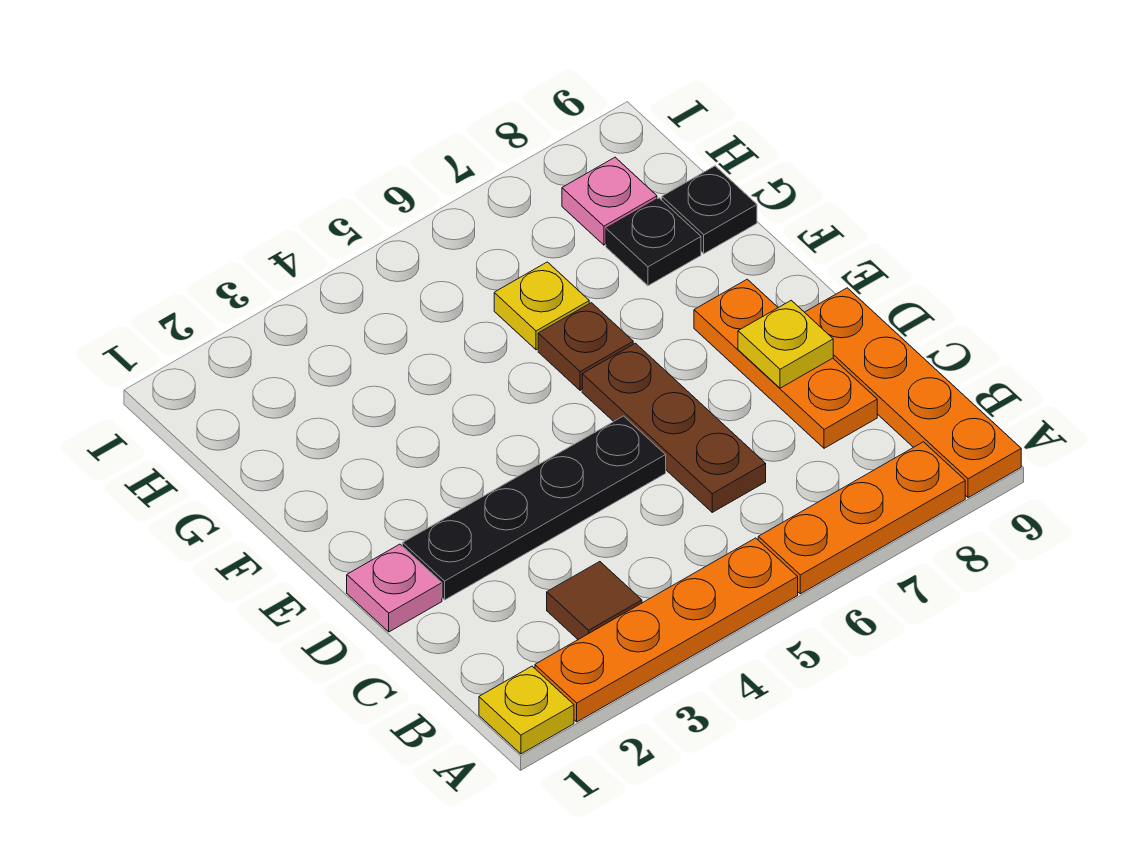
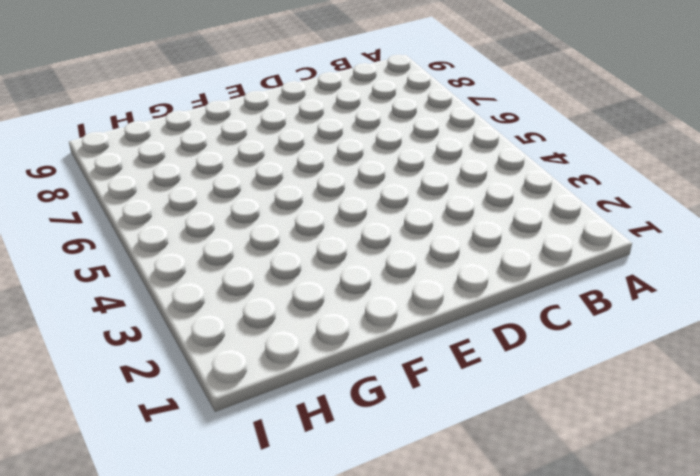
none -> yellow 1x1 plate [479,666,574,754]
none -> orange 1x4 plate [535,538,798,722]
none -> orange 1x3 plate [758,442,965,594]

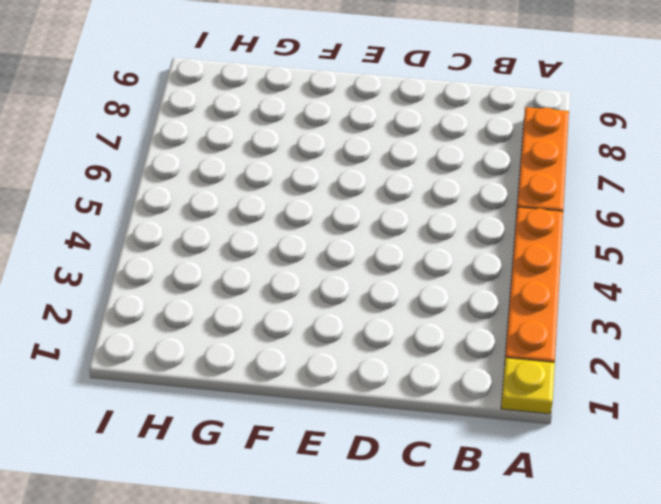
none -> orange 1x4 plate [805,288,1021,498]
none -> brown 1x1 tile [547,562,642,639]
none -> brown 1x3 plate [582,343,766,512]

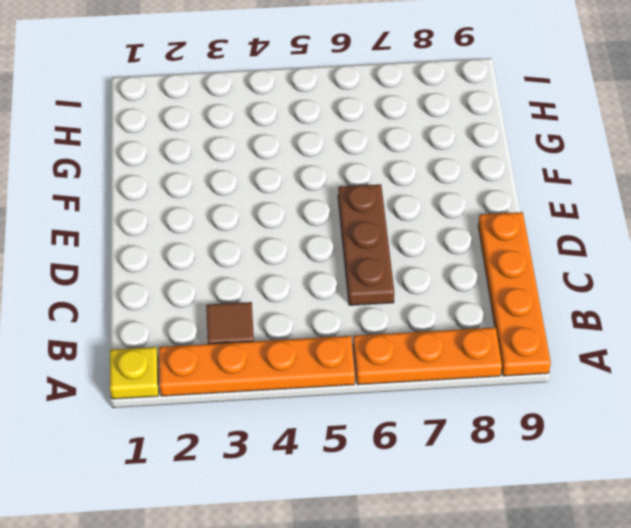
none -> orange 1x3 plate [694,279,877,448]
none -> pink 1x1 plate [347,544,442,632]
none -> black 1x4 plate [403,416,666,600]

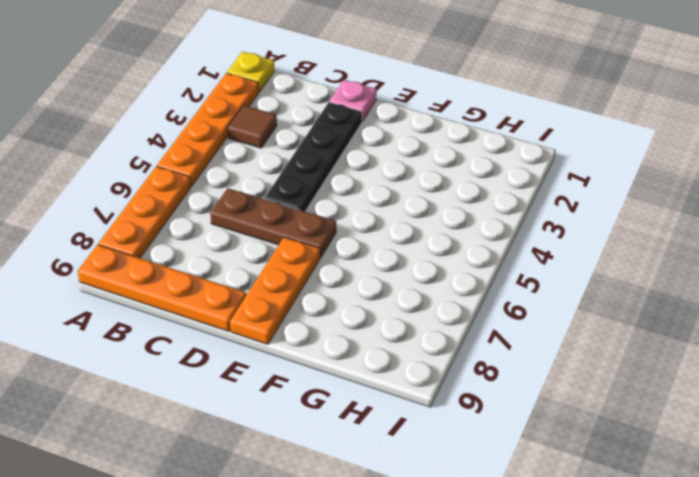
orange 1x3 plate [230,237,320,344] -> orange 1x3 plate turned to [694,279,877,448]
none -> brown 1x1 plate [538,303,633,390]
none -> yellow 1x1 plate [494,262,589,350]
none -> black 1x1 plate [606,198,701,286]

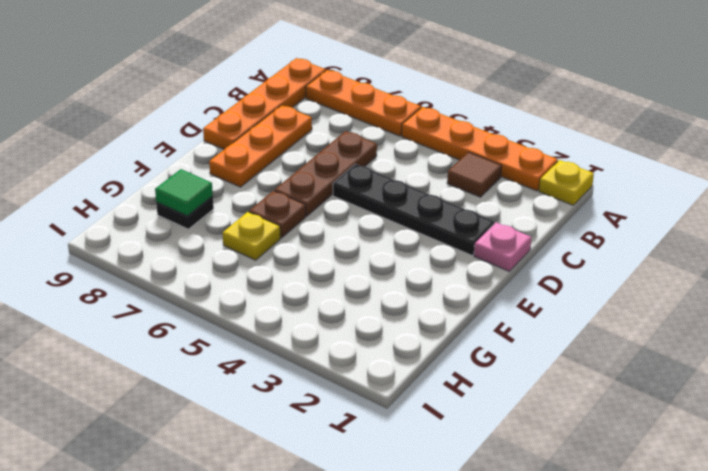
green 1x1 tile [155,169,213,216] -> none
none -> black 1x1 plate [662,166,757,254]
none -> pink 1x1 plate [562,157,657,245]
none -> yellow 1x1 plate [738,300,833,388]

